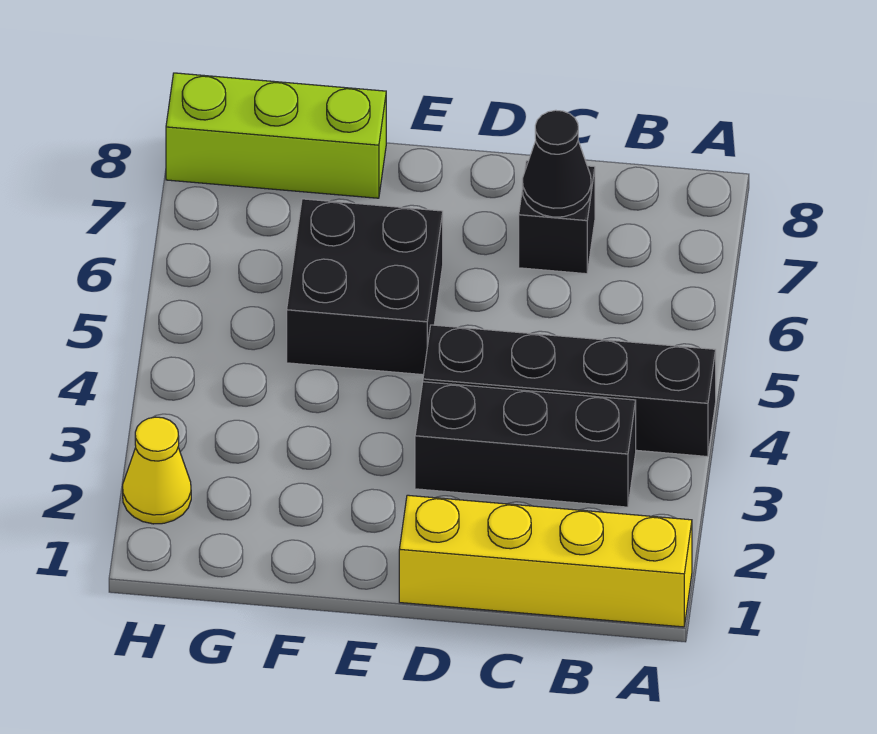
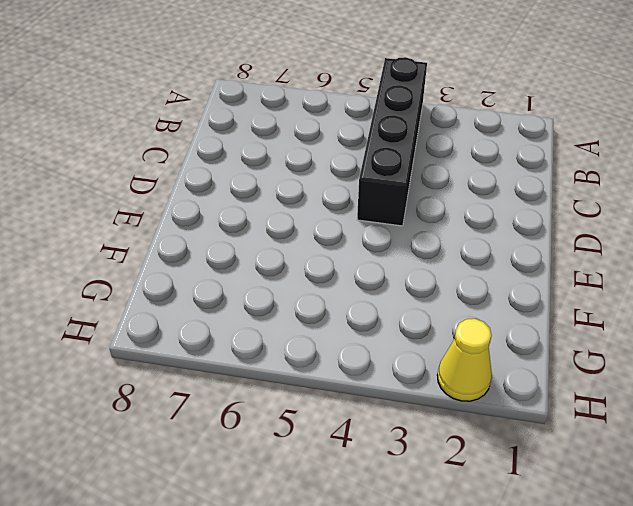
none -> yellow 1x4 brick [399,495,692,627]
none -> black 1x3 brick [415,382,636,507]

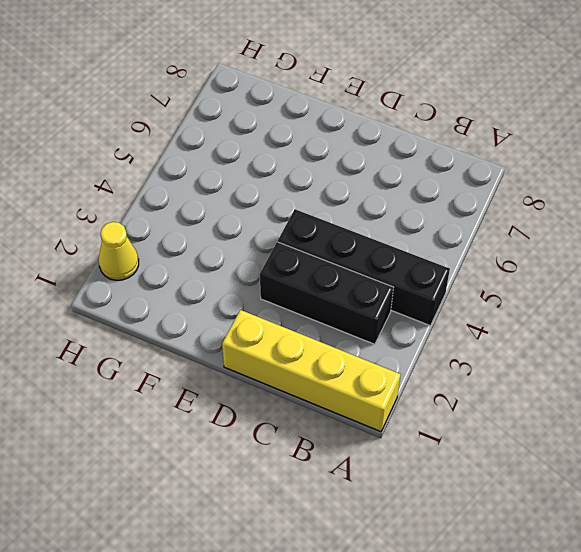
none -> black 1x1 brick [519,161,595,274]
none -> black 2x2 brick [287,199,443,375]

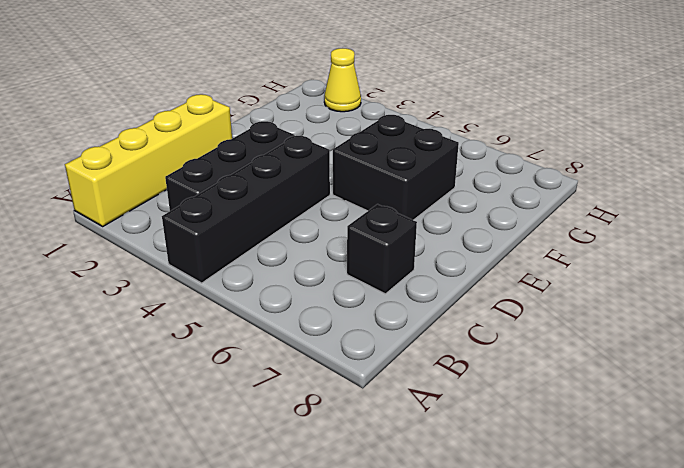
none -> lime 1x3 brick [166,73,386,198]
none -> black 1x1 cone [522,110,591,217]

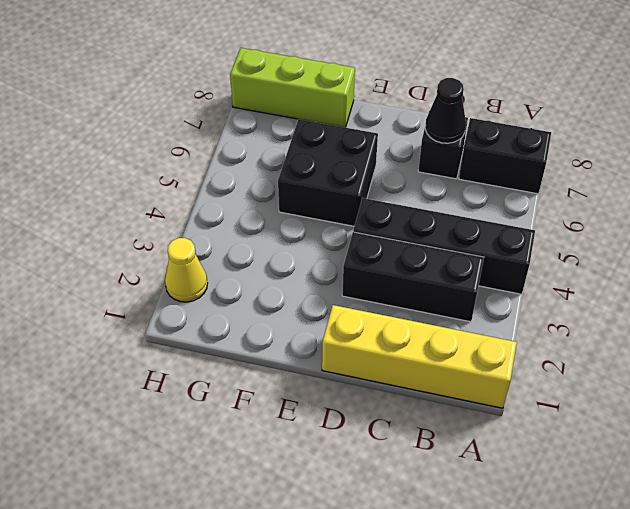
black 1x2 brick [459,118,551,194] -> none

